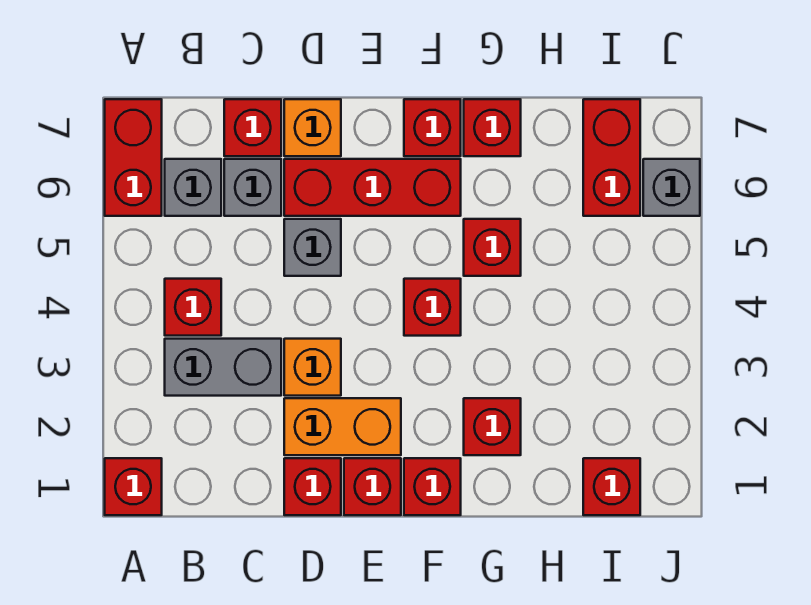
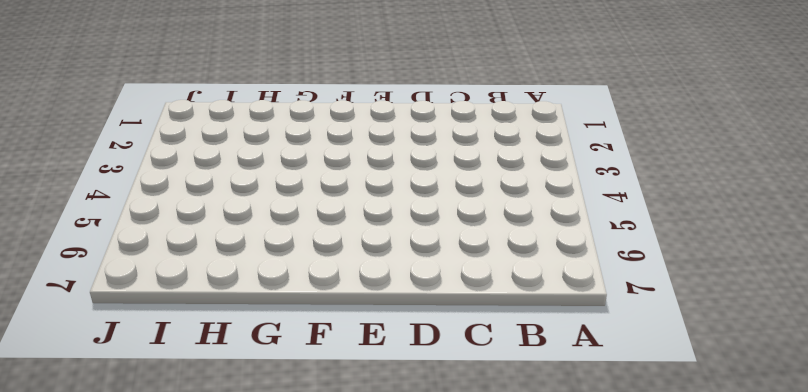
none -> red 1x1 brick [105,458,162,515]
none -> red 1x2 brick [105,99,162,216]
none -> grey 1x2 brick [165,339,281,396]

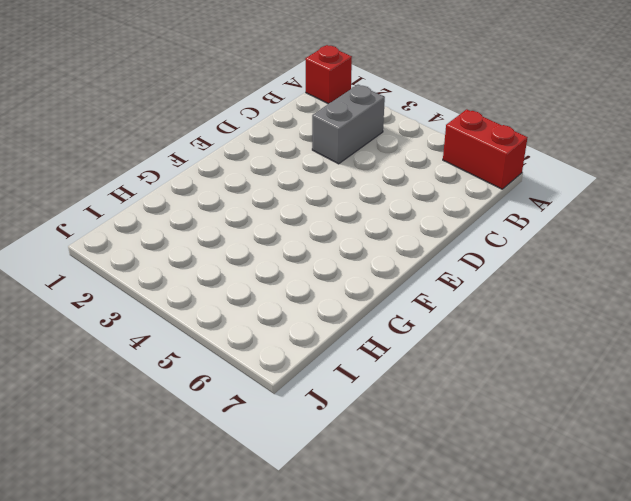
none -> red 1x1 brick [165,279,221,336]
none -> grey 1x1 brick [165,159,221,216]
none -> grey 1x1 brick [224,159,281,216]

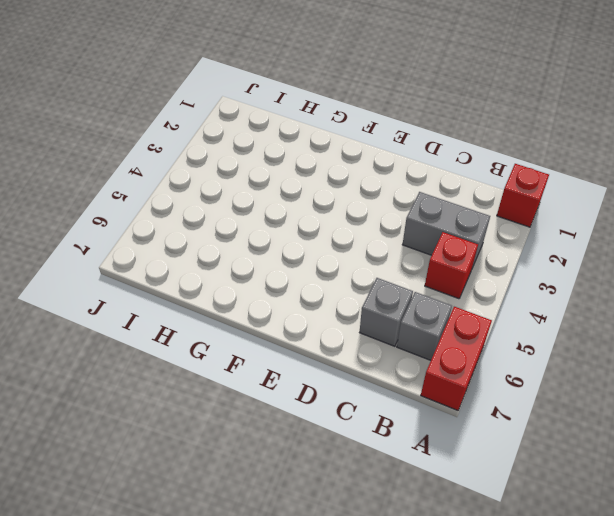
none -> red 1x1 brick [224,99,281,156]
none -> red 1x1 brick [284,458,341,515]
none -> orange 1x2 brick [284,398,401,455]

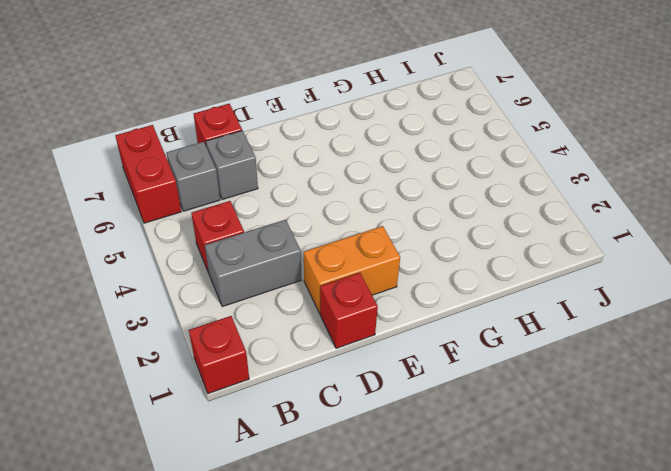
none -> orange 1x1 brick [284,339,341,396]
none -> grey 1x1 brick [284,219,341,276]
none -> red 1x3 brick [284,159,461,216]

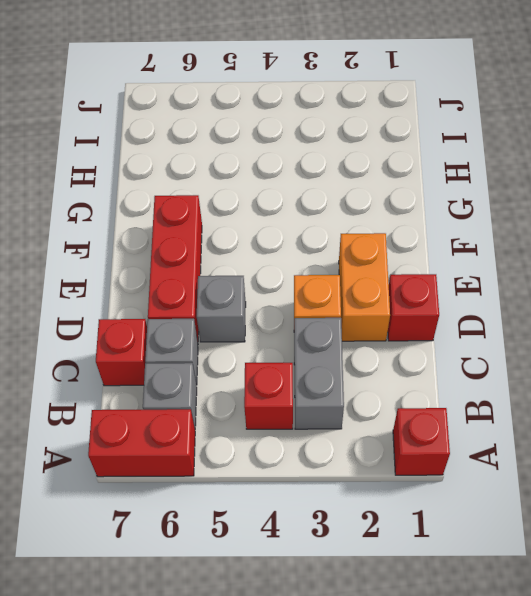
none -> orange 1x1 brick [284,99,341,156]
none -> red 1x1 brick [344,458,401,515]
none -> red 1x1 brick [404,458,461,515]

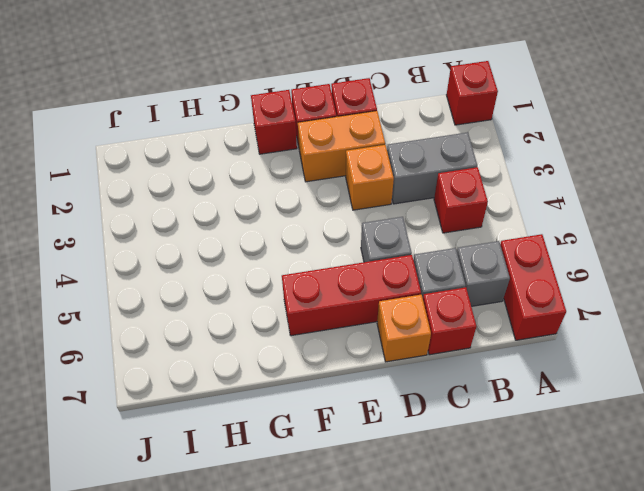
none -> red 1x1 brick [404,279,461,336]
none -> red 1x1 brick [404,99,461,156]
none -> red 1x1 brick [464,398,521,455]

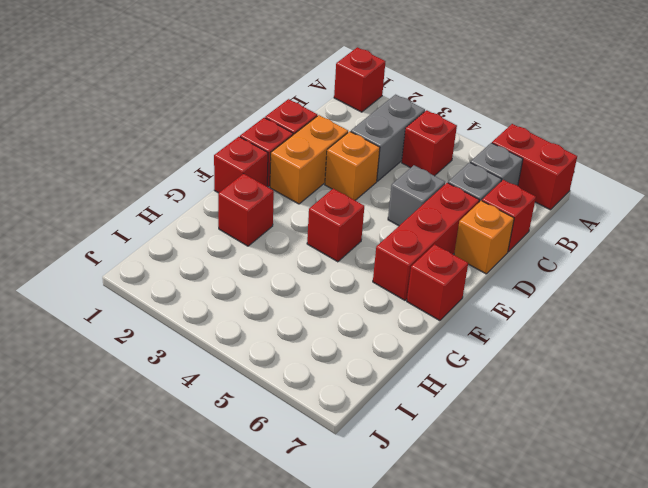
none -> red 1x1 brick [464,219,521,276]
none -> red 1x1 brick [464,99,521,156]
none -> red 1x1 brick [583,458,640,515]

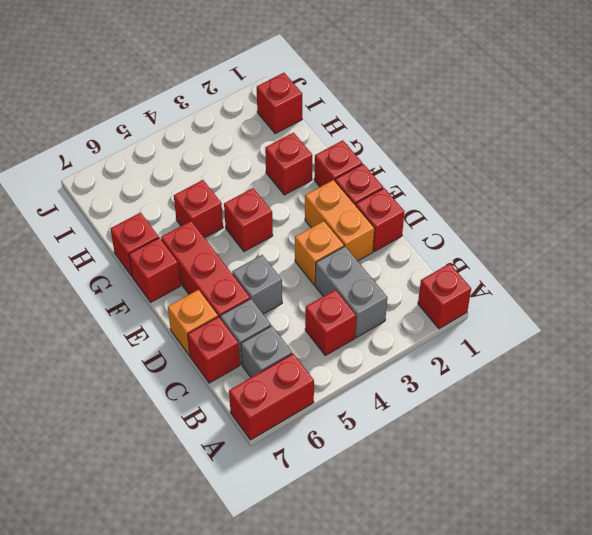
none -> red 1x2 brick [583,99,640,216]
none -> grey 1x1 brick [643,159,700,216]

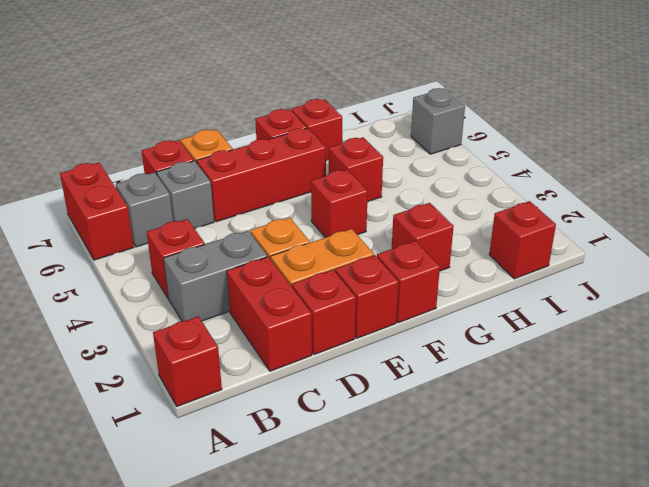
red 1x2 brick [227,257,312,371] -> red 1x2 brick moved to [583,99,640,216]
none -> grey 1x1 brick [284,219,341,276]

